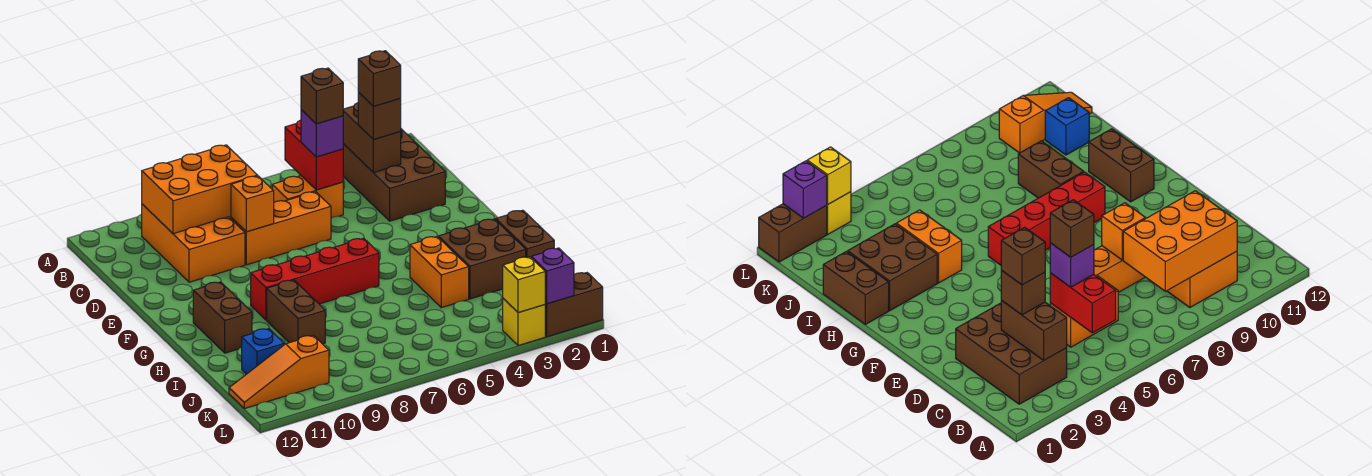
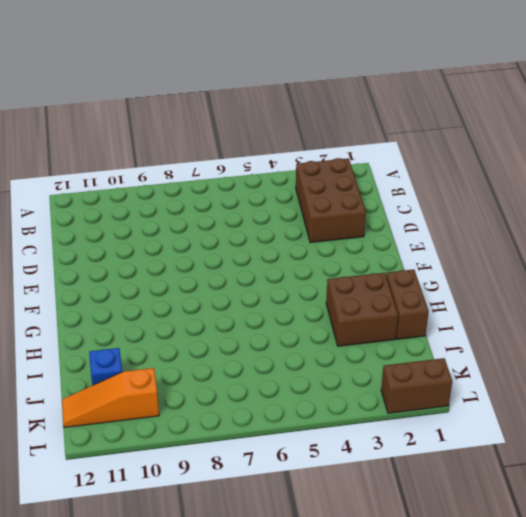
none -> orange 2x3 brick [142,204,245,282]
none -> orange 1x2 brick [272,176,343,218]
none -> orange 1x3 brick [231,192,331,265]

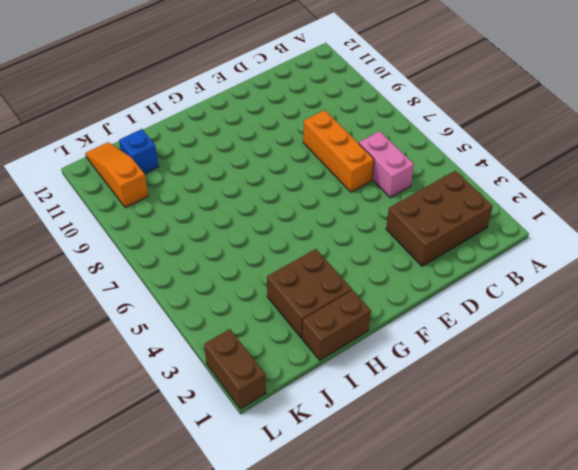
pink 1x2 brick [359,131,414,198] -> orange 1x2 brick [272,176,343,218]
none -> orange 2x3 brick [142,204,245,282]
none -> red 1x4 brick [251,238,379,320]
none -> brown 1x2 brick [193,282,252,353]

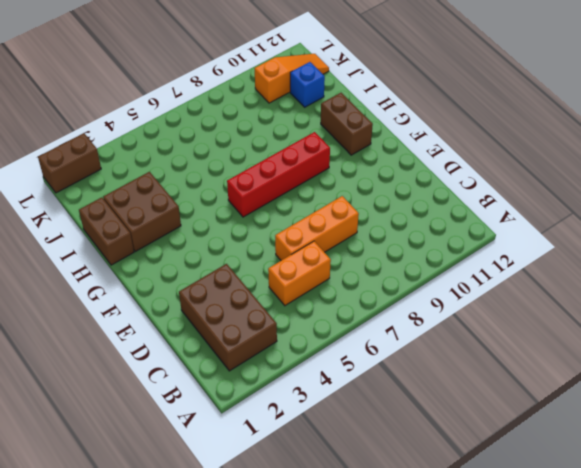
none -> orange 2x3 brick [142,204,245,282]
none -> orange 1x2 brick [410,237,469,308]
none -> brown 1x2 brick [267,280,325,344]

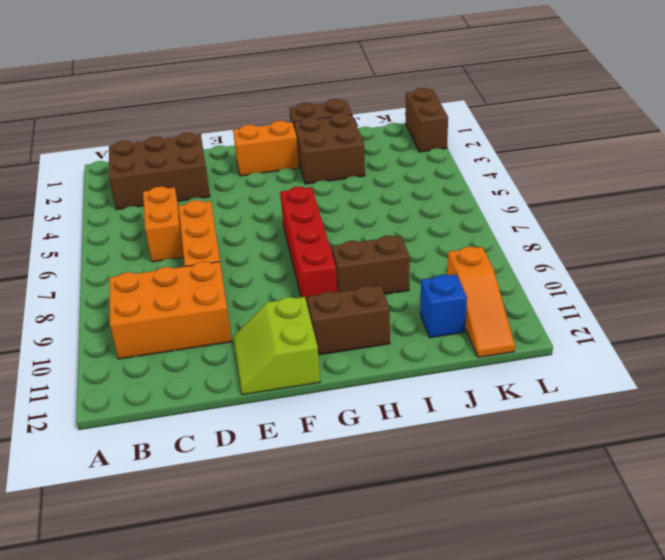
lime 2x2 slope [233,297,320,395] -> none
orange 1x2 brick [233,121,299,176] -> orange 1x2 brick moved to [410,237,469,308]
none -> yellow 1x1 brick [503,298,545,346]
none -> brown 1x2 brick [343,103,401,173]
none -> red 1x2 brick [285,120,343,190]

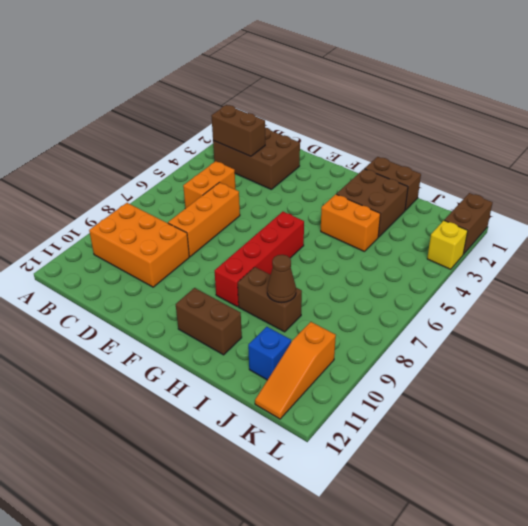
brown 1x1 cone [267,255,296,303] -> none
none -> red 1x2 brick [285,120,343,190]
none -> orange 2x3 brick [142,145,258,234]
none -> orange 1x1 brick [231,176,274,232]

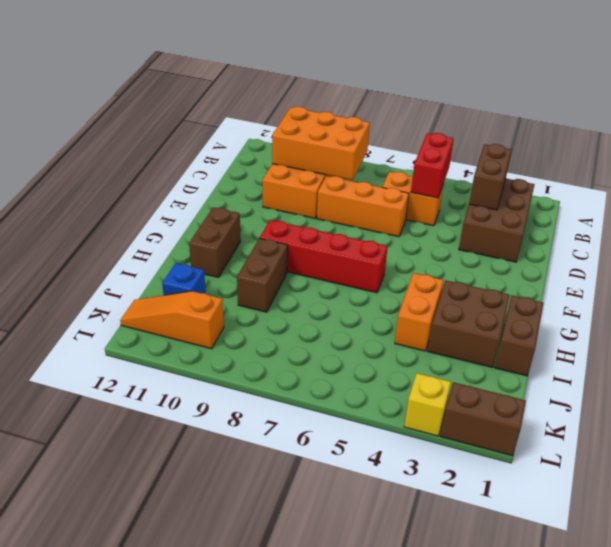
none -> orange 1x1 brick [231,176,274,232]
none -> purple 1x1 brick [531,248,574,304]
none -> yellow 1x1 brick [503,257,545,313]

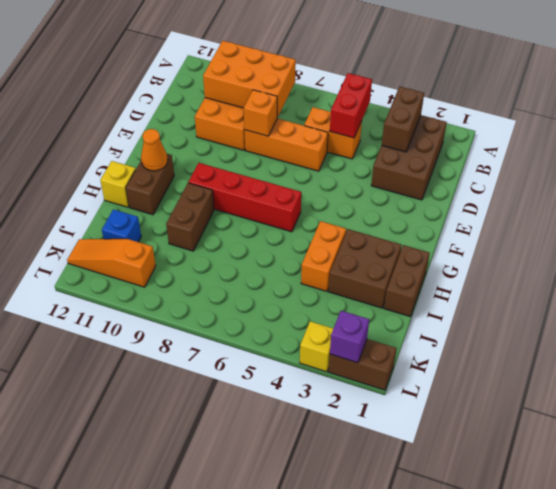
orange 1x1 cone [141,129,168,171] -> none
yellow 1x1 brick [100,161,136,207] -> yellow 1x1 brick moved to [503,257,545,313]
none -> brown 1x1 brick [358,92,401,140]
none -> purple 1x1 brick [301,110,343,157]
none -> brown 1x1 brick [358,51,401,106]

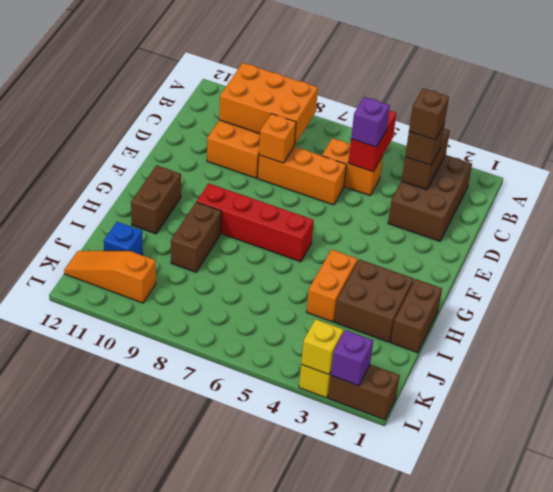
none -> brown 1x1 brick [301,68,343,124]

